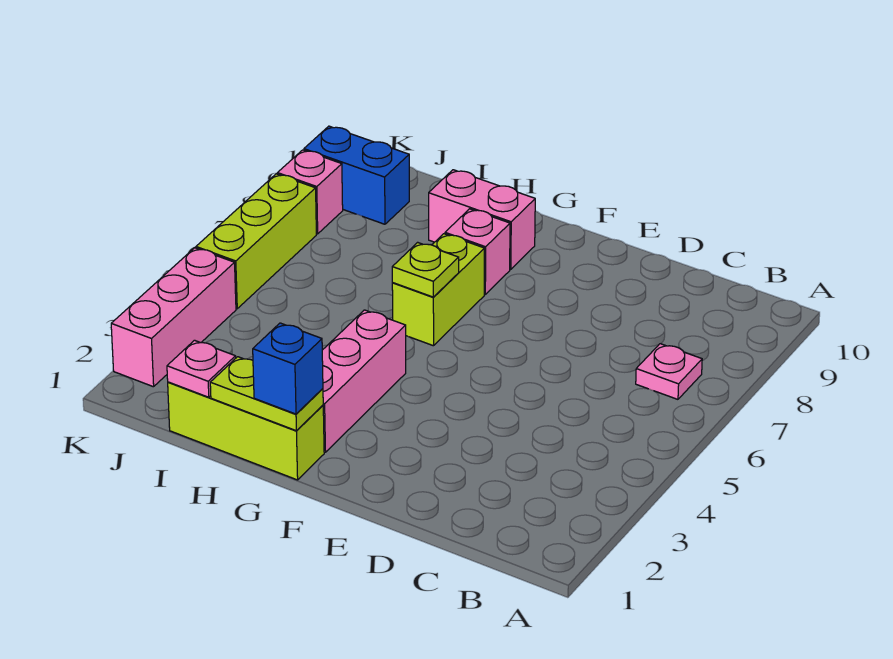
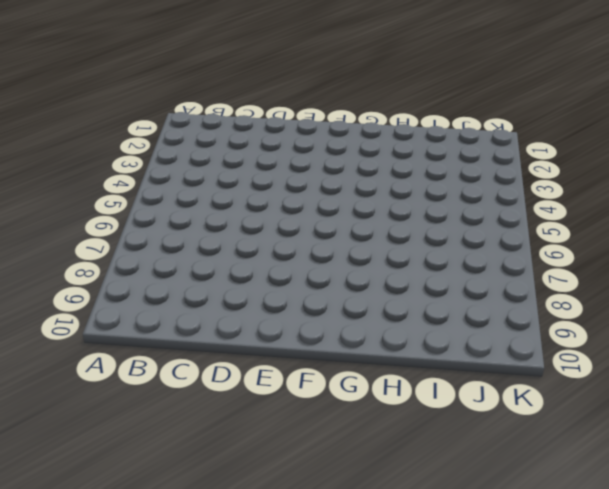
none -> pink 1x1 plate [636,344,702,399]
none -> lime 1x3 brick [168,382,324,480]
none -> pink 1x3 brick [322,310,406,452]

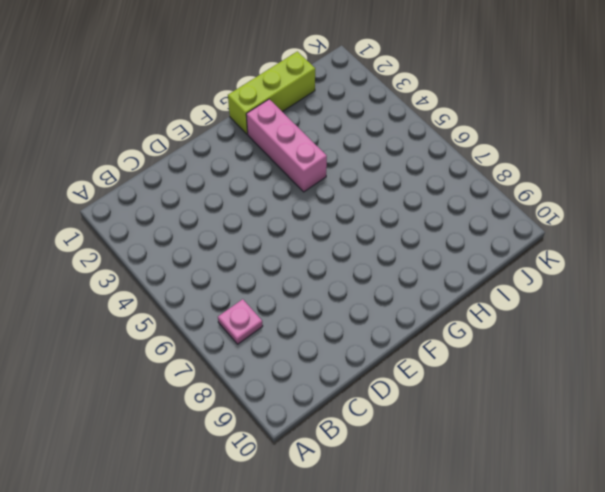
none -> lime 1x2 brick [392,234,484,346]
none -> pink 1x1 brick [445,209,510,294]
none -> pink 1x2 brick [429,170,535,269]

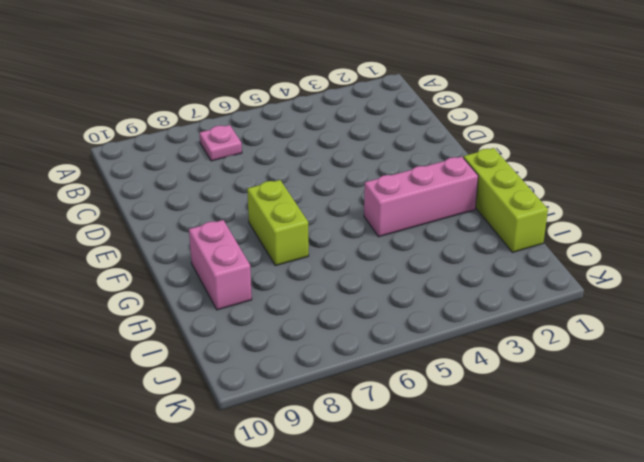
lime 1x2 brick [247,180,309,266] -> lime 1x2 brick turned to [392,234,484,346]
none -> pink 1x1 brick [445,209,510,294]
none -> blue 1x2 brick [304,126,409,224]
none -> pink 1x3 brick [111,248,236,387]

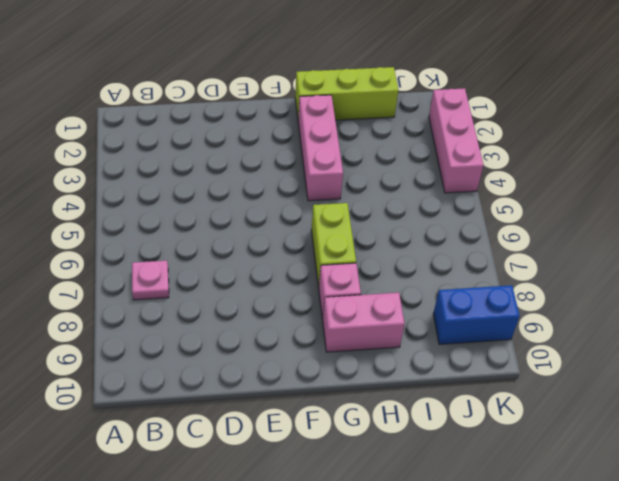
none -> lime 1x3 brick [196,174,316,309]
none -> pink 1x1 brick [277,150,343,234]
none -> lime 1x2 plate [210,357,323,430]

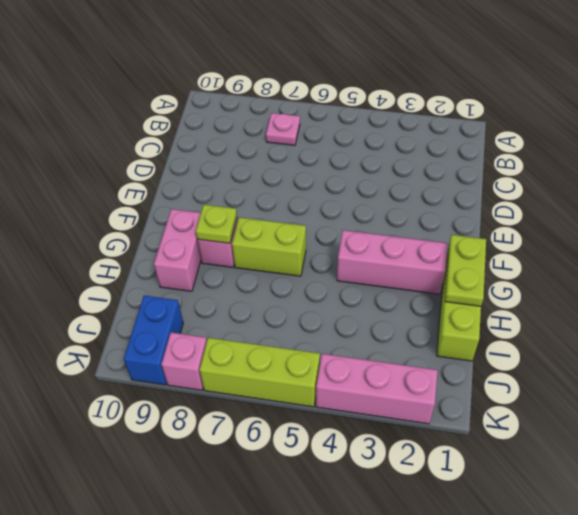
lime 1x1 plate [196,205,237,243] -> lime 1x1 plate moved to [392,242,459,297]
none -> pink 1x1 plate [167,340,236,397]
none -> blue 1x1 brick [253,323,323,414]

